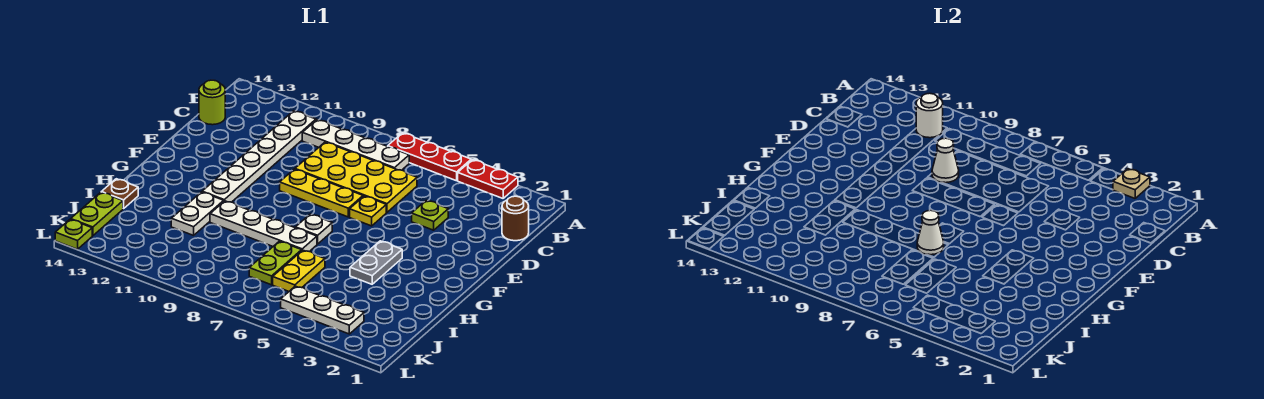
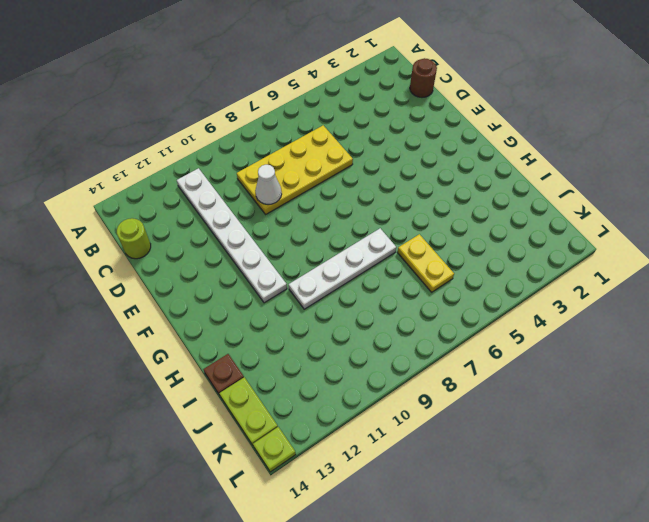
none -> red 1x2 plate [458,160,518,198]
none -> red 1x3 plate [388,133,471,181]
none -> white 1x4 plate [302,120,409,170]

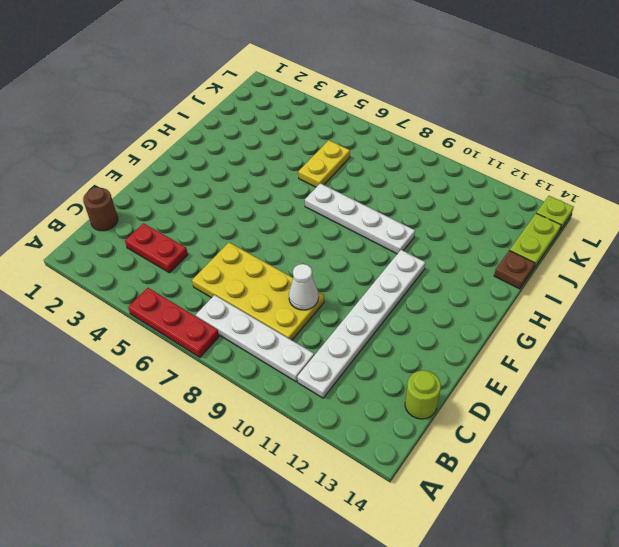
red 1x2 plate [125,223,188,273] -> red 1x2 plate moved to [458,160,518,198]
none -> lime 1x1 plate [412,200,448,230]
none -> yellow 1x1 plate [350,196,386,226]
none -> yellow 1x3 plate [280,169,363,217]

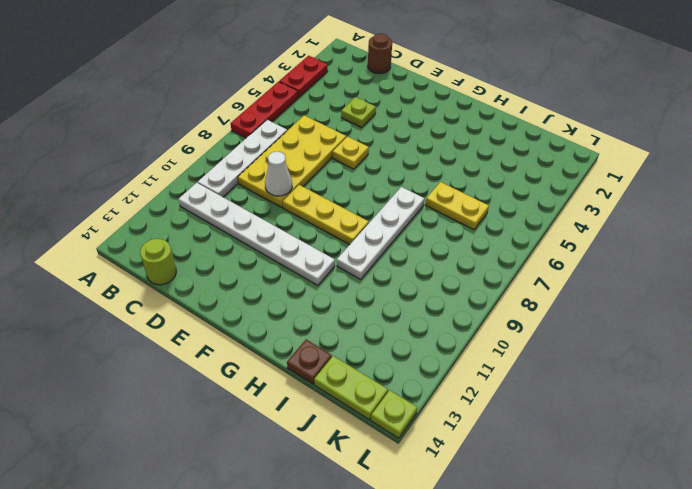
yellow 1x3 plate [283,185,369,245] -> yellow 1x3 plate turned to [280,169,363,217]
none -> grey 1x2 plate [350,241,402,284]
none -> white 1x1 plate [295,214,332,244]
none -> white 1x2 plate [171,192,224,235]

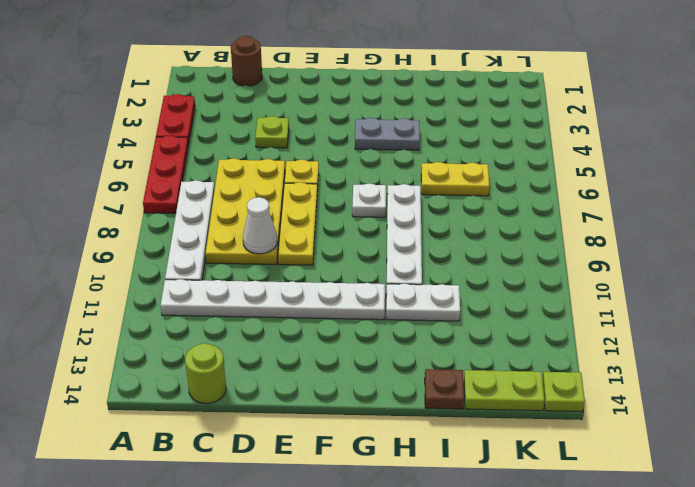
none -> lime 1x2 plate [249,241,302,285]
none -> white 1x3 plate [281,286,364,334]
none -> tan 1x1 plate [1113,169,1150,198]

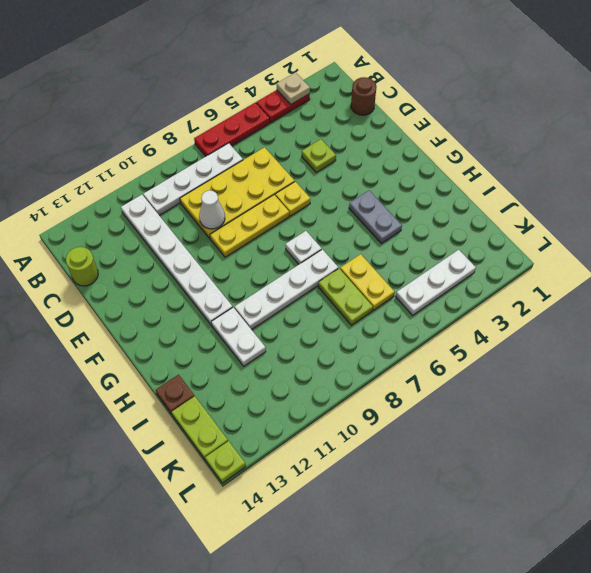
none -> white 1x1 round brick [916,93,943,138]
none -> white 1x1 cone [917,210,944,255]

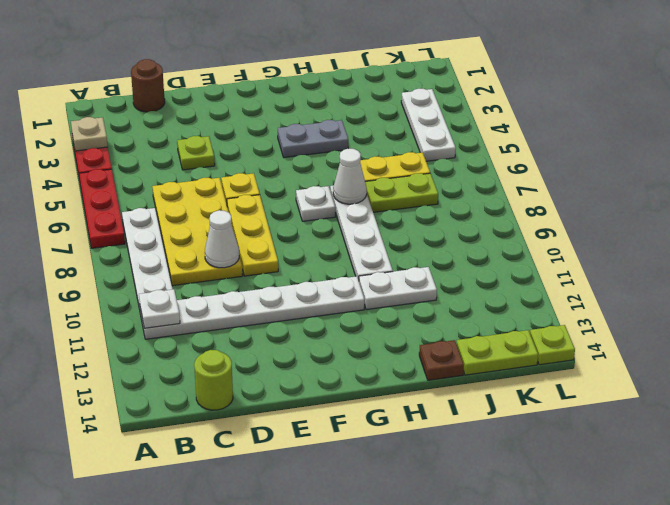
white 1x1 plate [139,289,180,328] -> white 1x1 round brick [916,93,943,138]

